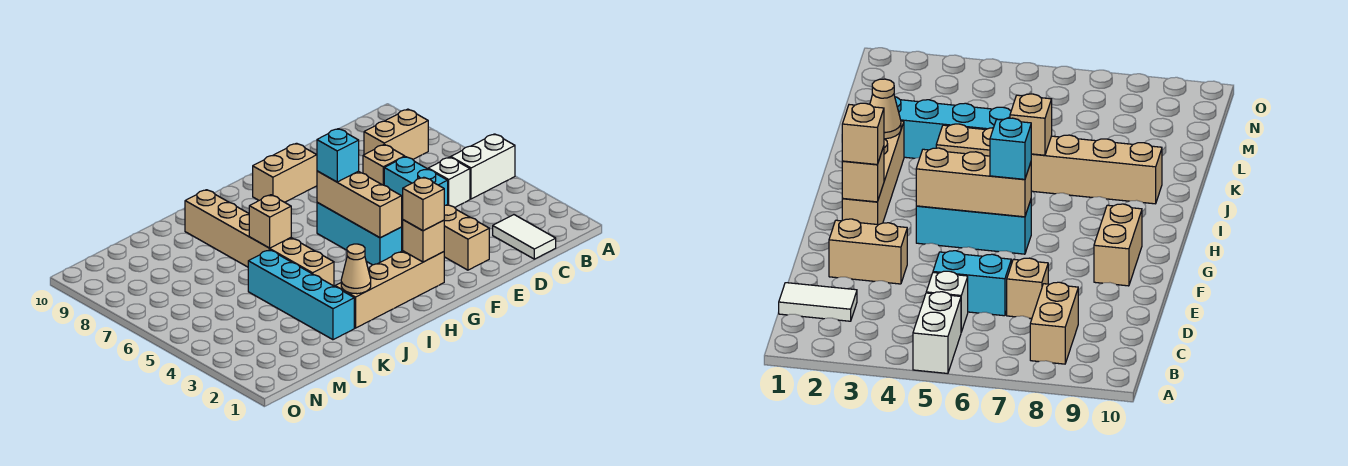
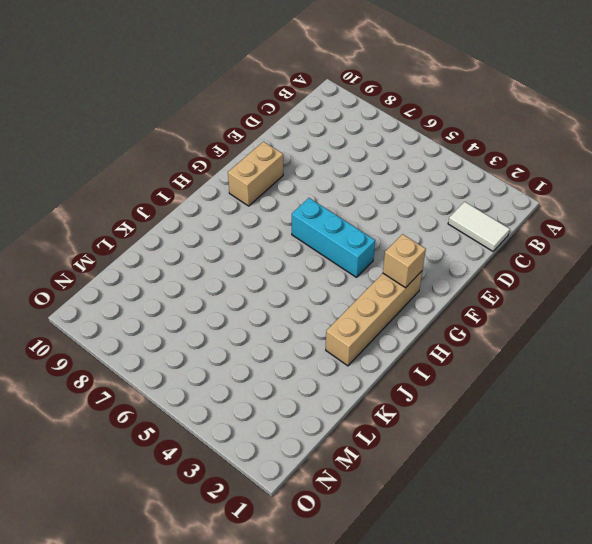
none -> white 1x2 brick [451,134,515,199]
none -> tan 1x2 brick [364,109,428,159]
none -> white 1x1 brick [428,157,470,208]

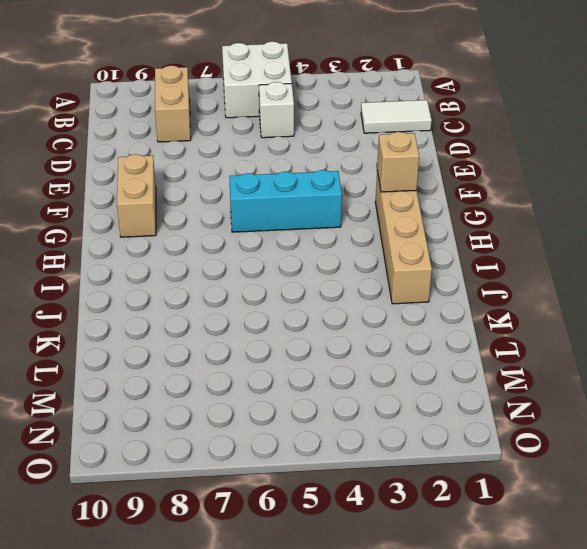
white 2x2 brick [222,42,292,118] -> white 1x2 brick [451,134,515,199]
none -> cyan 1x2 brick [384,157,448,209]
none -> tan 1x1 brick [363,144,405,185]
none -> tan 1x2 brick [444,205,489,270]

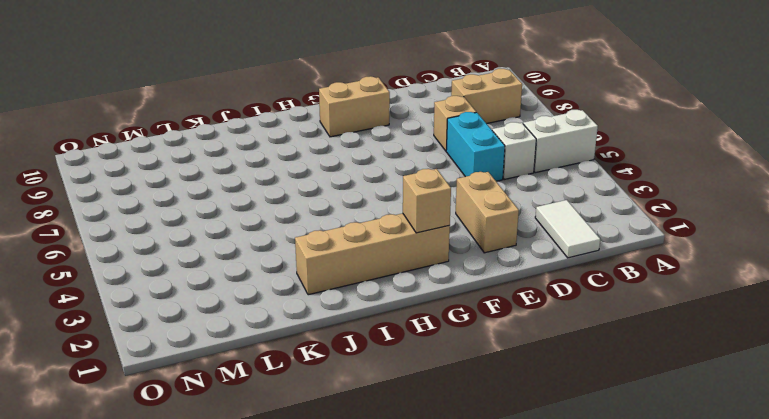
none -> cyan 1x3 brick [317,202,402,265]
none -> tan 1x6 brick [185,190,334,286]
none -> cyan 1x4 brick [248,250,354,340]

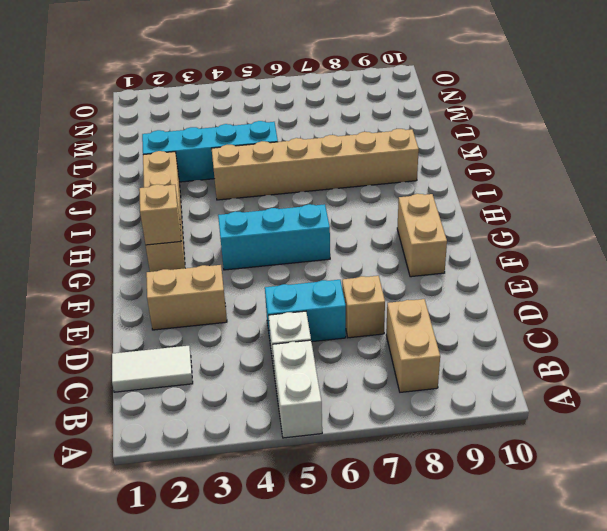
none -> tan 1x3 brick [317,171,402,238]
none -> tan 1x1 cone [341,244,371,294]
none -> tan 1x1 brick [249,195,291,248]

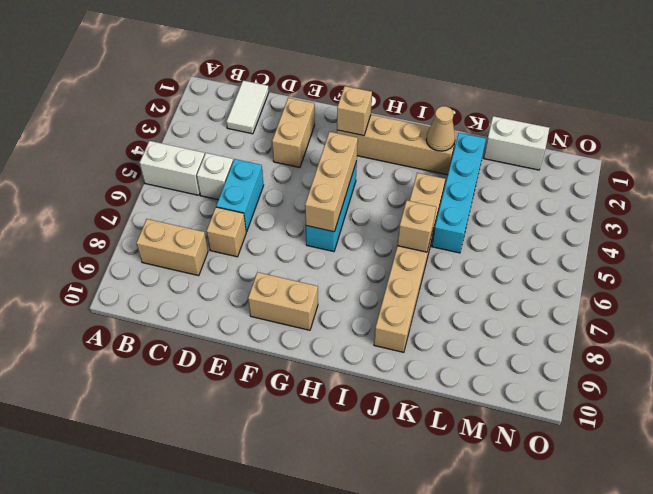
white 1x2 brick [484,116,549,170] -> none
none -> tan 1x1 brick [403,177,444,231]
none -> cyan 1x1 brick [317,129,359,182]

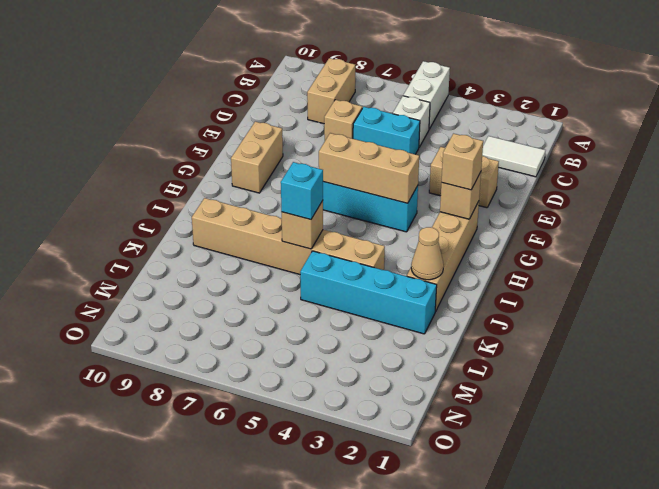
cyan 1x1 brick [281,162,323,220] -> cyan 1x1 brick moved to [317,129,359,182]

